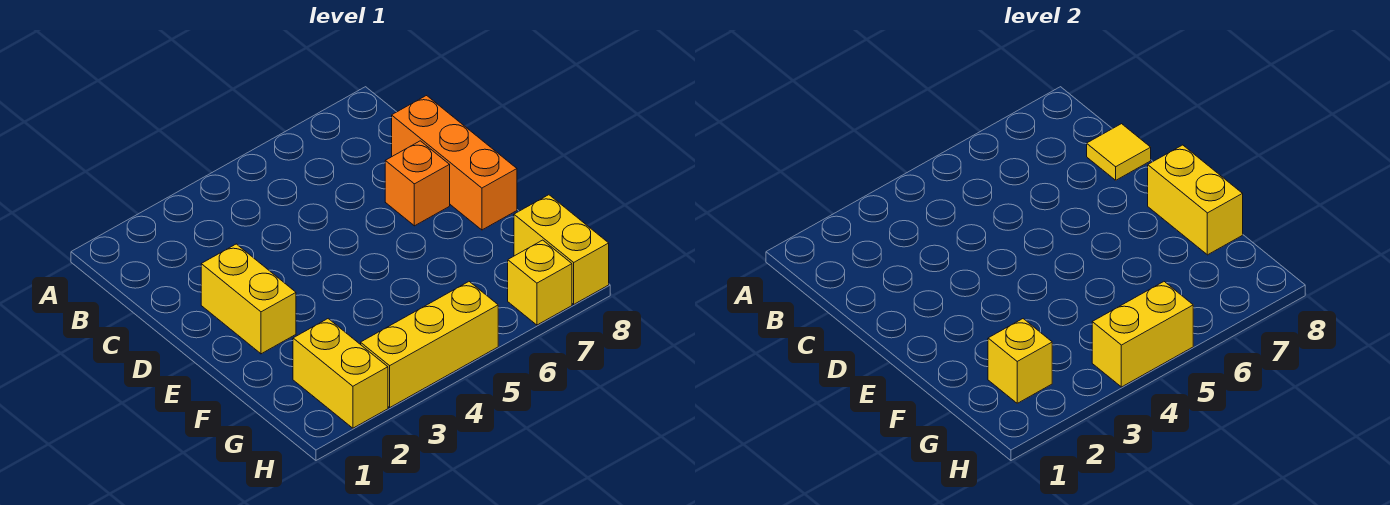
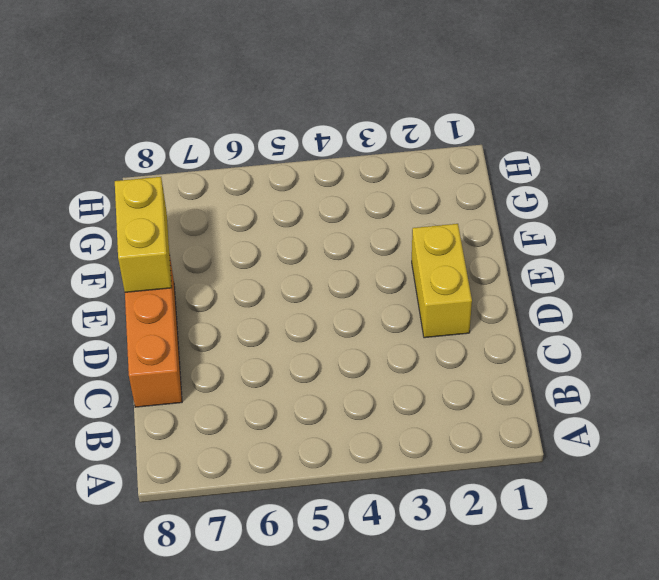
none -> orange 1x1 brick [385,141,450,226]
none -> yellow 1x2 brick [293,319,388,428]

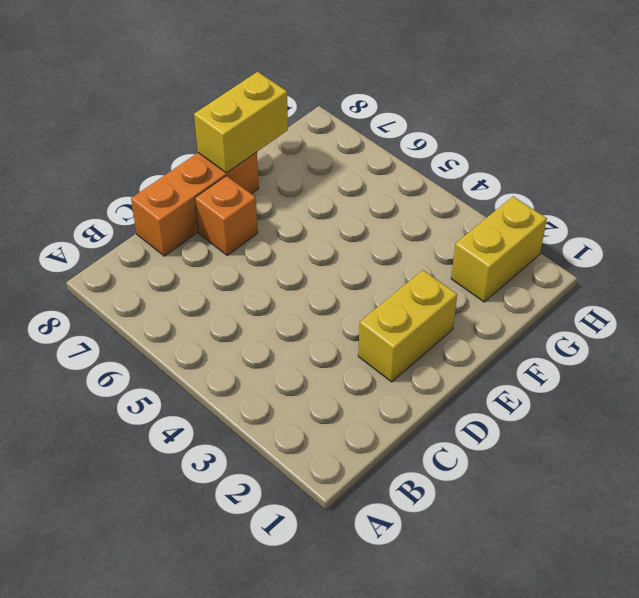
none -> yellow 1x2 brick [514,195,609,304]
none -> yellow 1x3 brick [361,282,498,407]

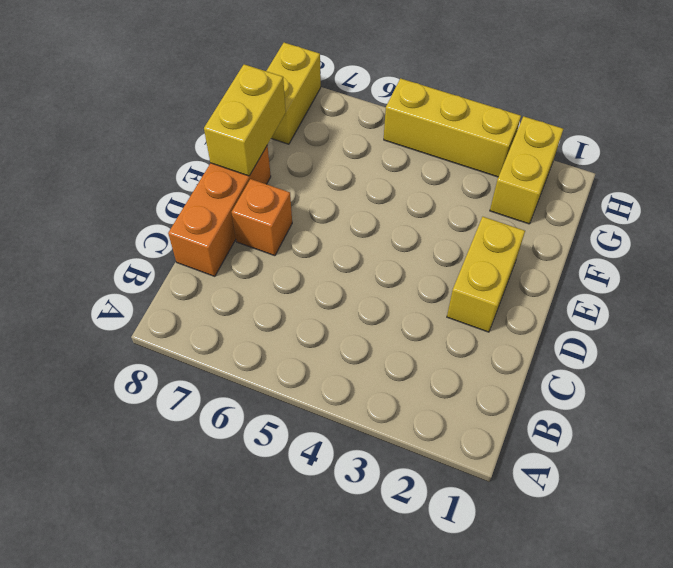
none -> yellow 1x1 brick [508,240,572,325]
none -> yellow 1x1 tile [1087,124,1151,180]

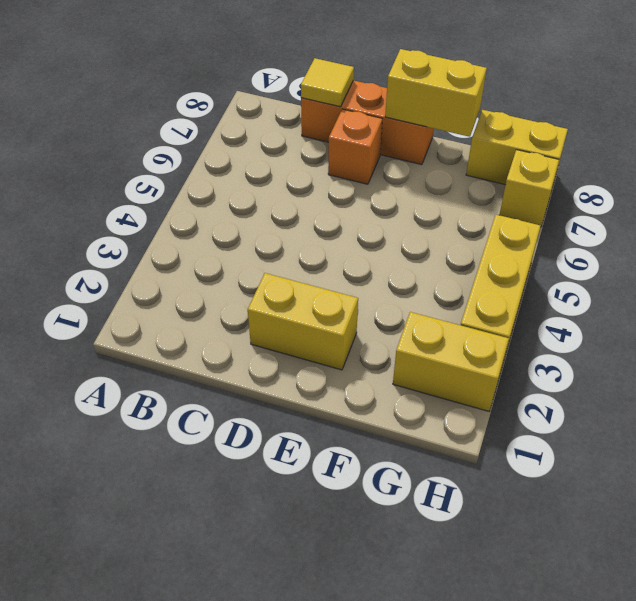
none -> yellow 1x1 brick [988,319,1052,403]
none -> yellow 1x2 brick [1092,282,1193,387]

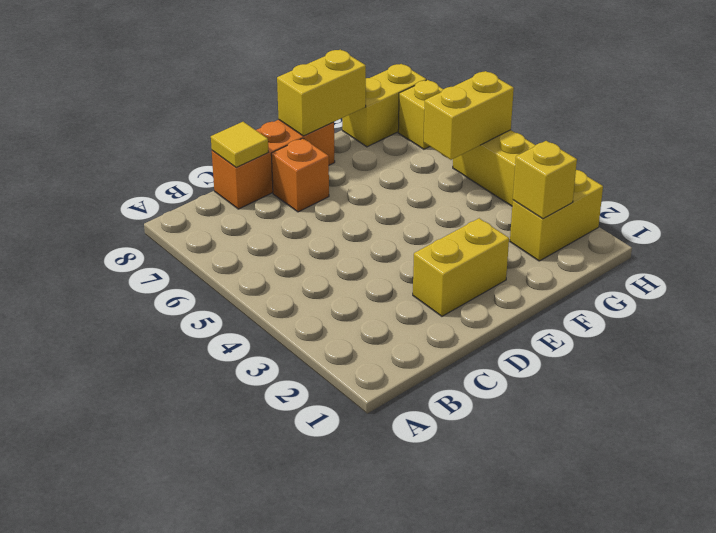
yellow 1x2 brick [424,71,514,160] -> yellow 1x2 brick turned to [1092,282,1193,387]

